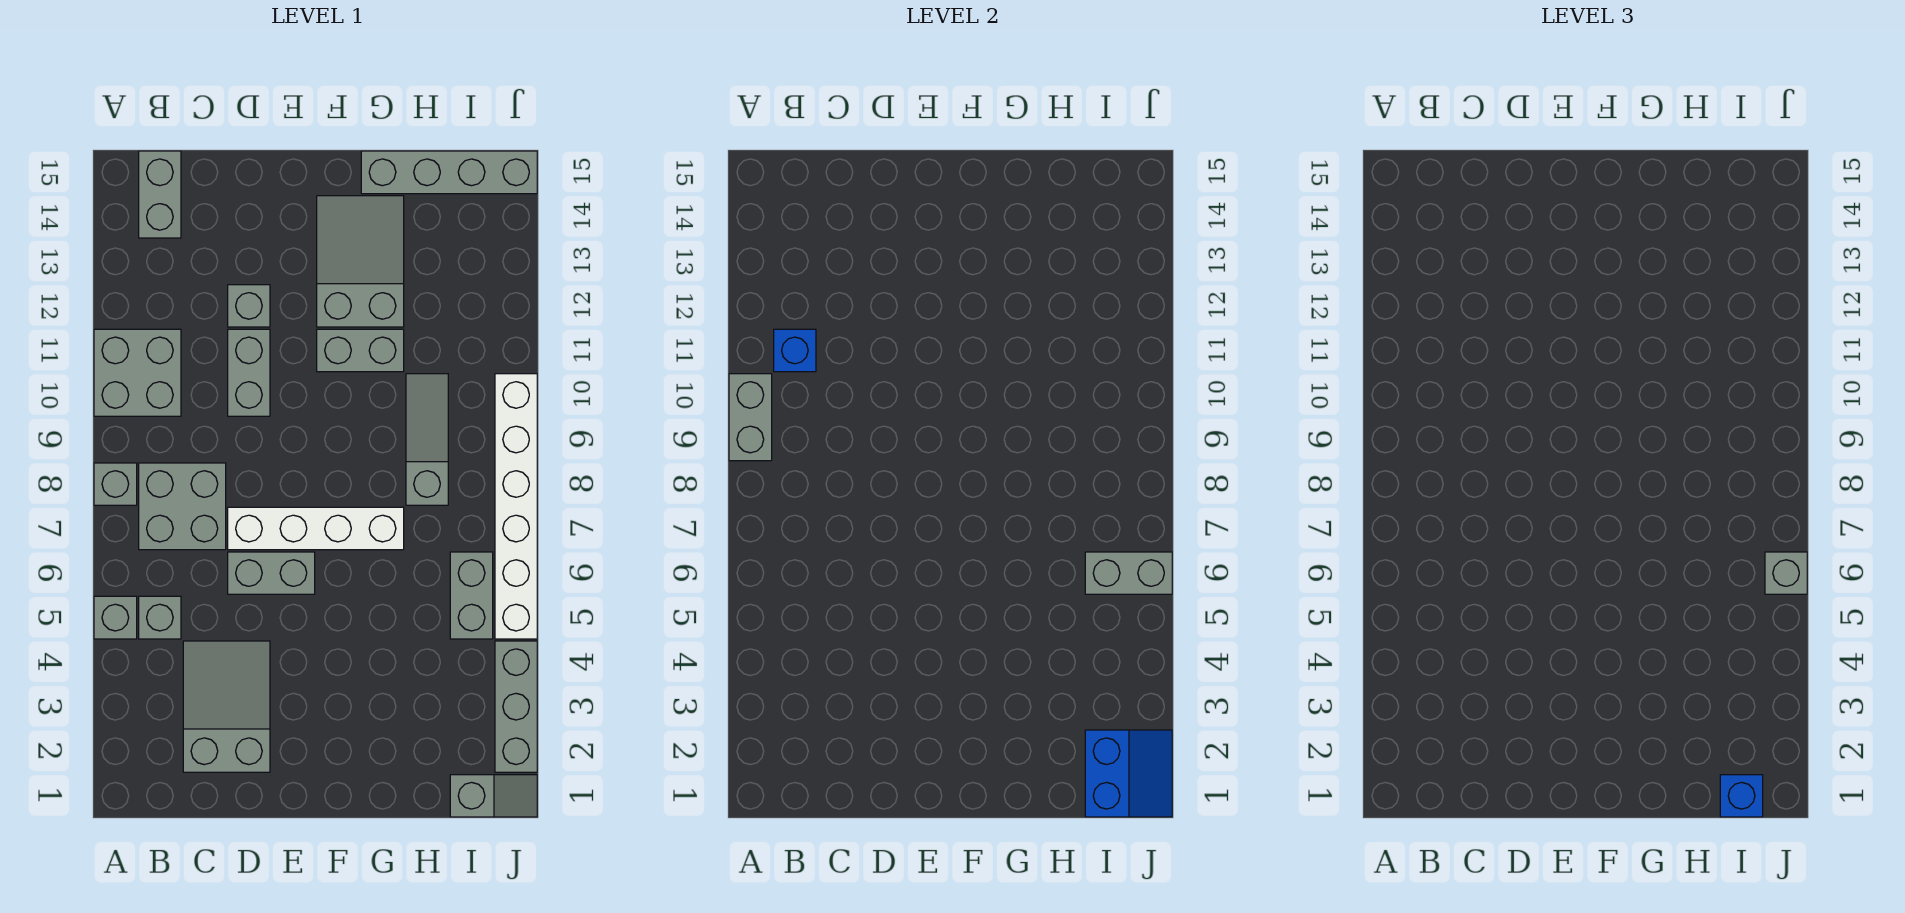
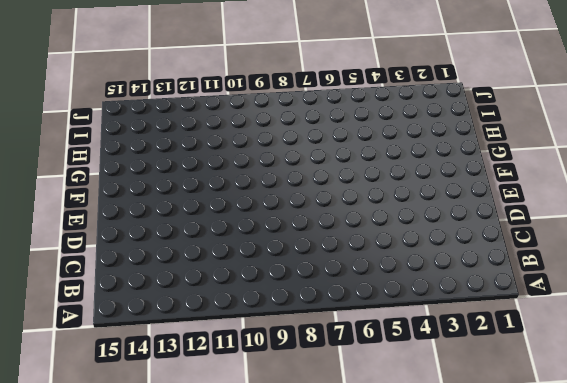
none -> grey 1x1 brick [94,596,137,639]
none -> grey 1x1 brick [94,463,137,505]
none -> grey 2x2 brick [94,329,181,416]

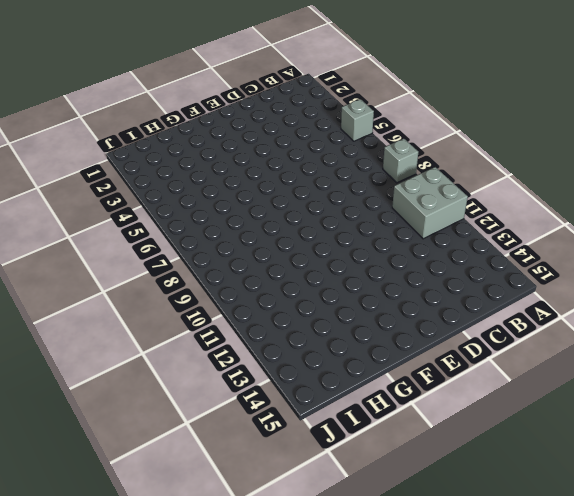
none -> grey 1x1 brick [139,596,181,639]
none -> grey 2x2 brick [139,463,226,550]
none -> grey 1x2 brick [139,151,181,238]

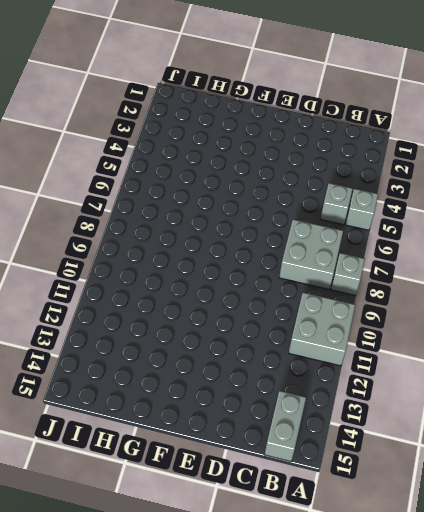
none -> grey 2x3 slope [183,641,270,772]
none -> grey 1x2 brick [228,552,315,594]
none -> white 1x4 brick [228,507,404,550]

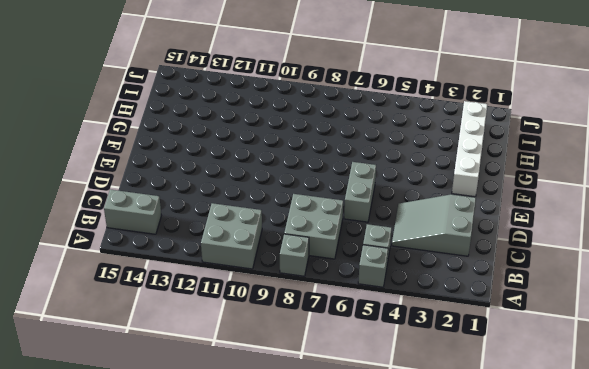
white 1x4 brick [452,101,488,197] -> white 1x4 brick moved to [228,507,404,550]
none -> grey 1x2 brick [228,329,270,416]
none -> grey 1x1 brick [228,285,270,327]
none -> grey 1x2 brick [317,329,404,372]

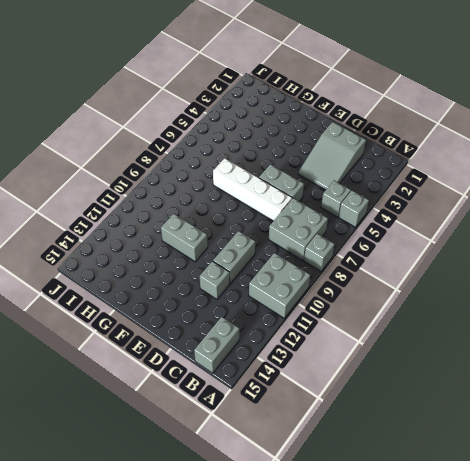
none -> grey 2x3 slope [317,196,404,327]
none -> grey 1x4 brick [361,151,537,194]
none -> grey 1x3 slope [406,374,448,505]

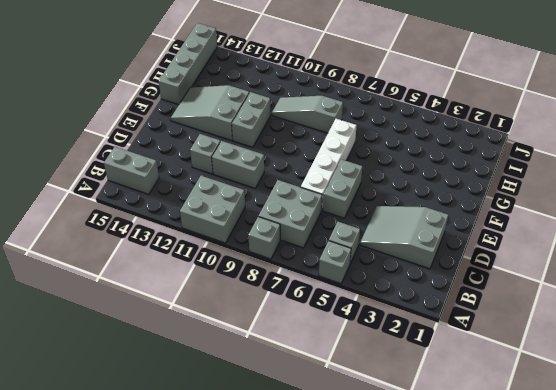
none -> grey 1x2 slope [450,775,537,817]
none -> grey 1x2 brick [450,552,493,639]
none -> grey 1x3 brick [495,641,537,772]

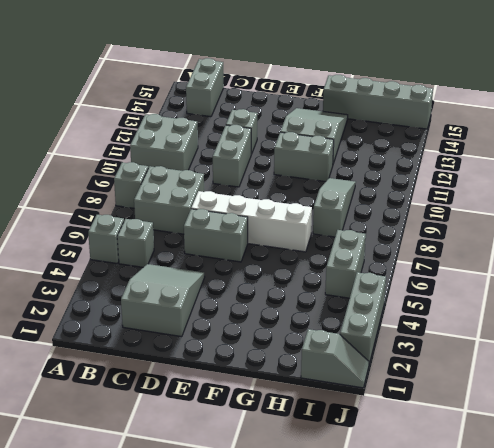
none -> white 1x6 brick [495,374,537,639]
none -> grey 1x2 brick [729,374,772,461]
none -> blue 1x1 brick [774,329,816,372]

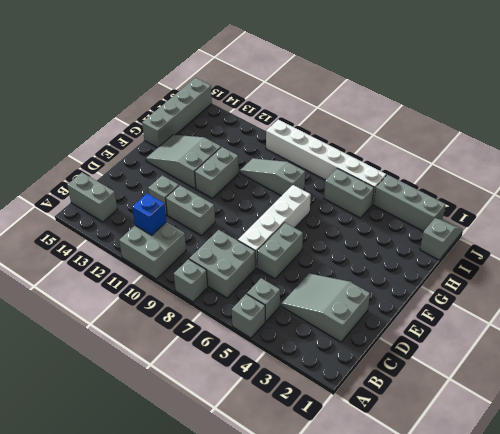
none -> grey 1x2 brick [729,374,772,461]
none -> blue 2x2 slope [1085,730,1172,817]
none -> grey 1x2 brick [1085,552,1172,594]

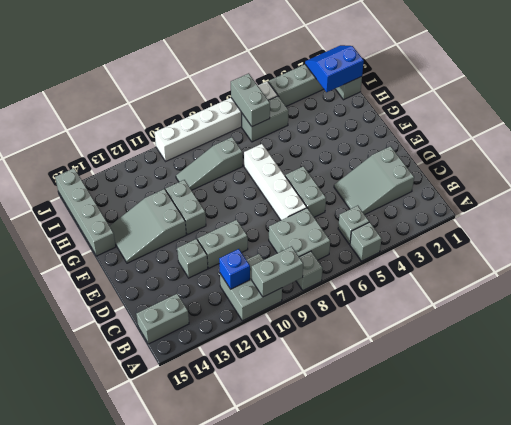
none -> blue 1x1 brick [1720,775,1763,817]
none -> grey 1x1 brick [1765,552,1807,594]

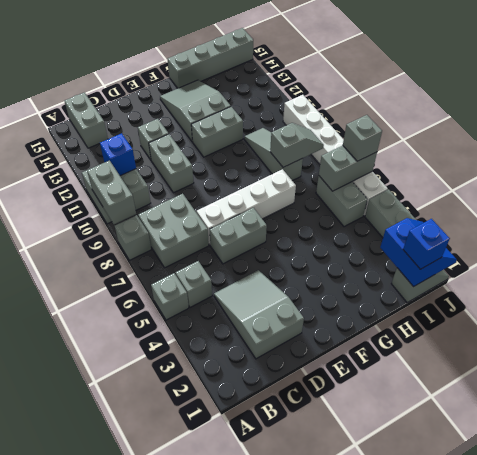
grey 1x2 slope [270,123,324,167] -> none

